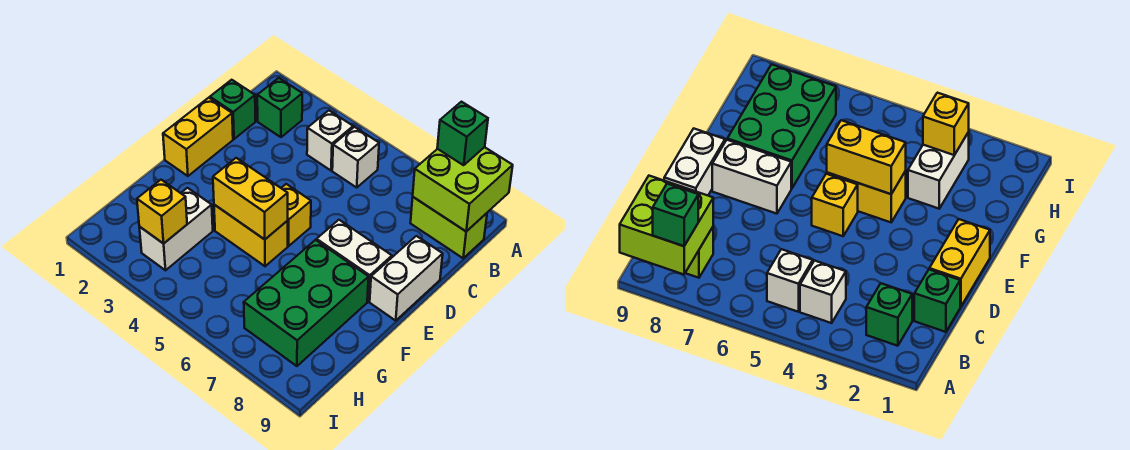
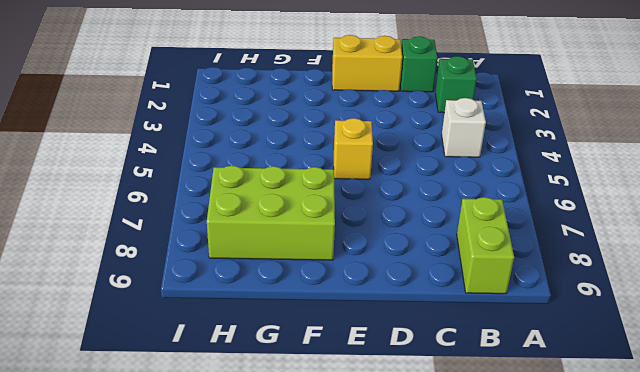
lime 2x3 brick [207,166,335,260] -> green 2x3 brick [244,240,369,366]
none -> white 1x1 brick [332,127,379,187]
none -> white 1x2 brick [370,236,443,320]
none -> white 1x2 brick [317,220,392,301]

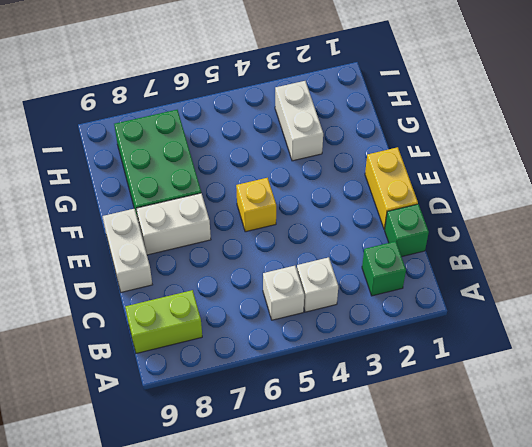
none -> yellow 1x2 brick [214,205,288,266]
none -> lime 2x2 brick [413,147,513,231]
none -> yellow 1x2 brick [213,158,288,240]

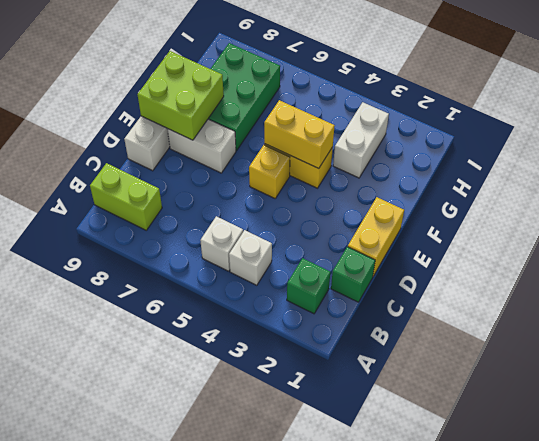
lime 2x2 brick [137,51,224,140] -> lime 2x2 brick moved to [413,147,513,231]
none -> yellow 1x1 brick [137,180,187,244]
none -> green 1x1 brick [437,102,488,165]

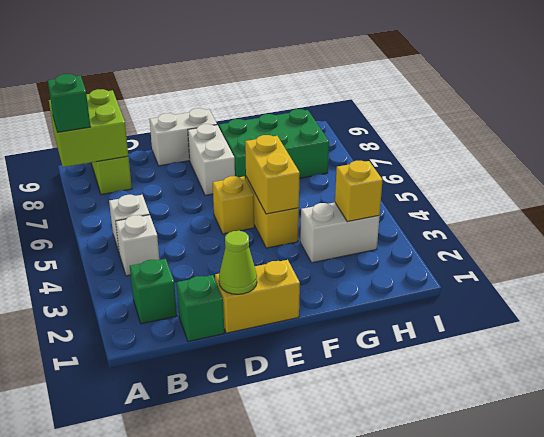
lime 1x1 cone [219,231,257,294] -> none

